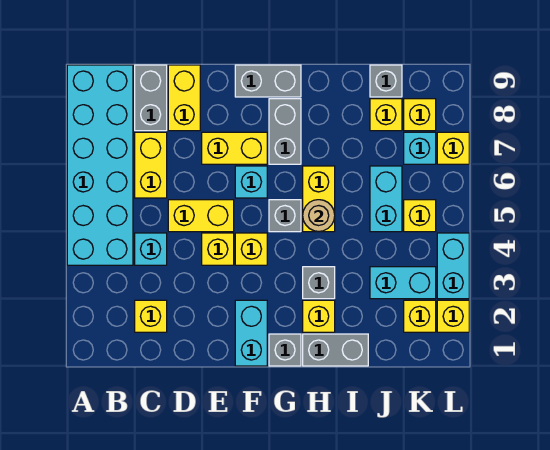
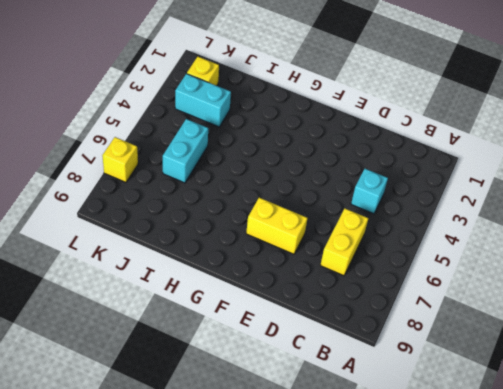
none -> cyan 2x6 brick [67,65,133,265]
none -> yellow 1x1 brick [135,300,167,332]
none -> grey 1x2 brick [135,65,167,131]
none -> yellow 1x2 brick [168,200,234,232]

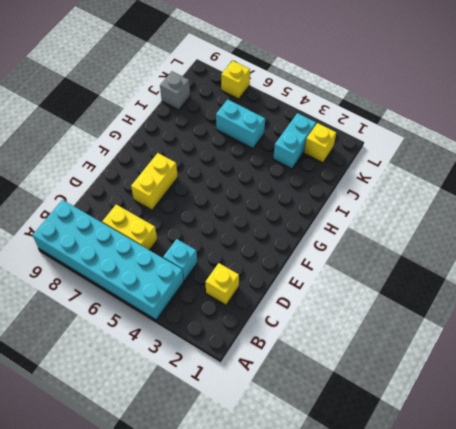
none -> grey 1x2 brick [135,65,167,131]
none -> yellow 1x2 brick [168,200,234,232]
none -> yellow 1x2 brick [168,65,200,131]
none -> yellow 1x1 brick [202,233,234,265]

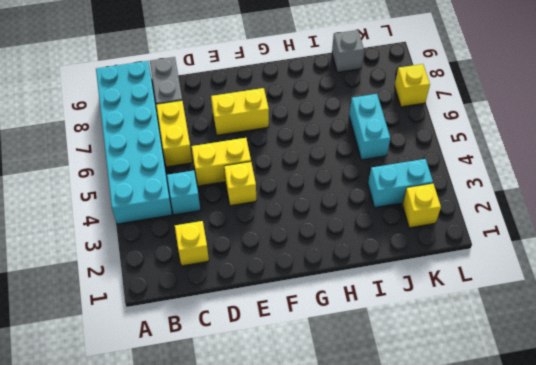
none -> yellow 1x2 brick [168,65,200,131]
none -> cyan 1x2 brick [235,300,267,366]
none -> yellow 1x1 brick [235,233,267,265]
none -> cyan 1x1 brick [235,166,267,198]

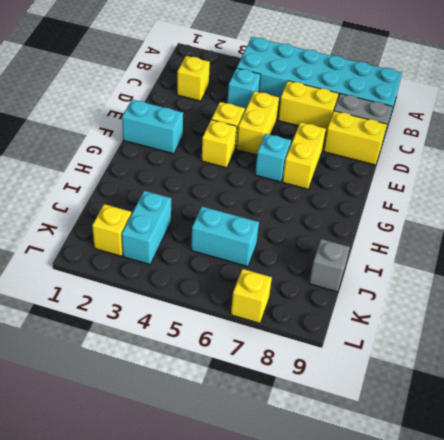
none -> grey 1x2 brick [235,65,301,97]
none -> grey 1x1 brick [269,334,301,366]
none -> grey 1x1 brick [269,200,301,232]
none -> grey 1x2 brick [269,99,301,164]

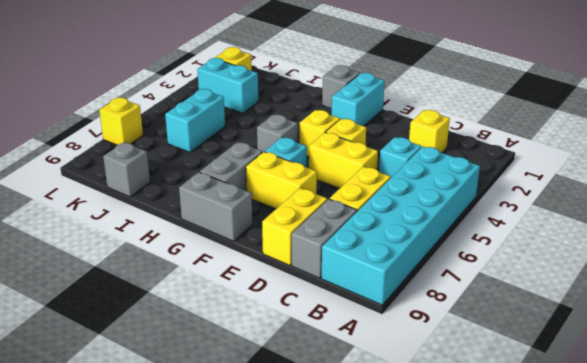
none -> grey 1x2 brick [303,334,368,366]
none -> yellow 1x1 brick [303,300,335,332]
none -> grey 1x1 brick [303,267,335,299]
none -> yellow 1x2 brick [303,166,335,232]

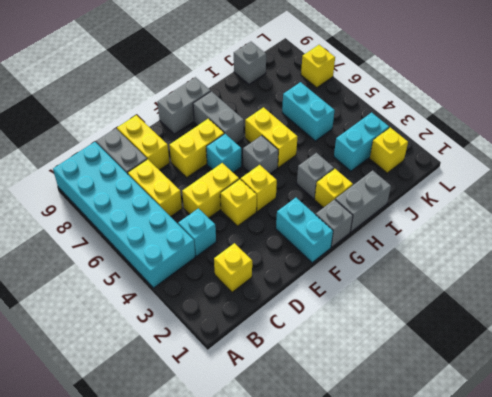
none -> yellow 1x1 brick [370,99,402,131]
none -> yellow 1x1 brick [404,200,436,232]
none -> cyan 1x1 brick [404,132,436,164]
none -> yellow 1x1 brick [404,99,436,131]

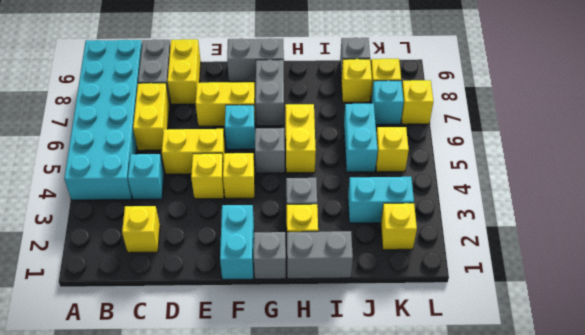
none -> yellow 1x1 brick [437,300,469,332]
none -> cyan 1x2 brick [437,233,469,299]
none -> tan 1x1 round brick [303,200,335,232]

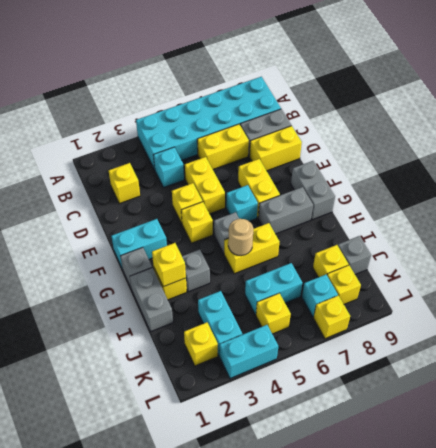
yellow 1x1 brick [152,243,186,287] -> yellow 1x1 brick moved to [437,300,469,332]

